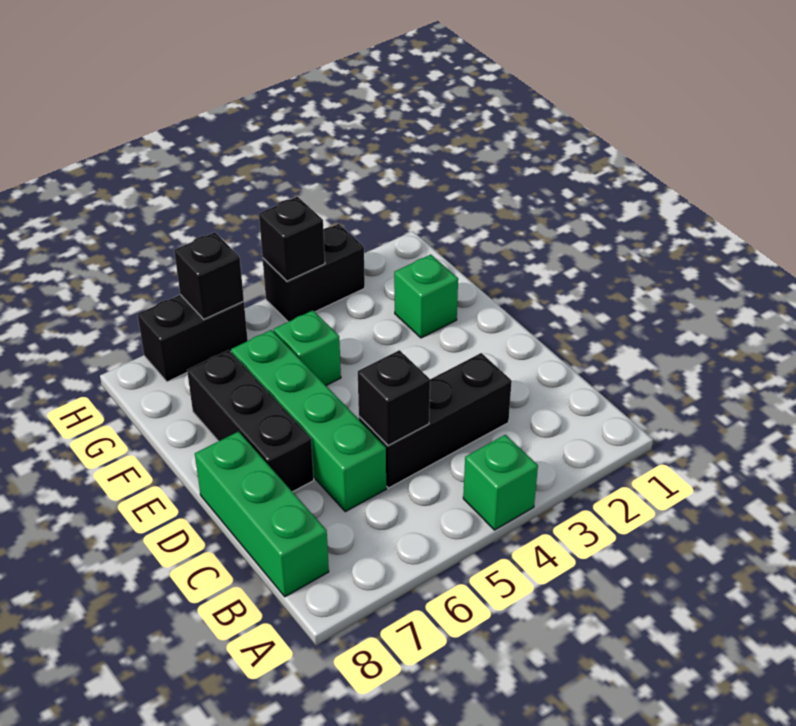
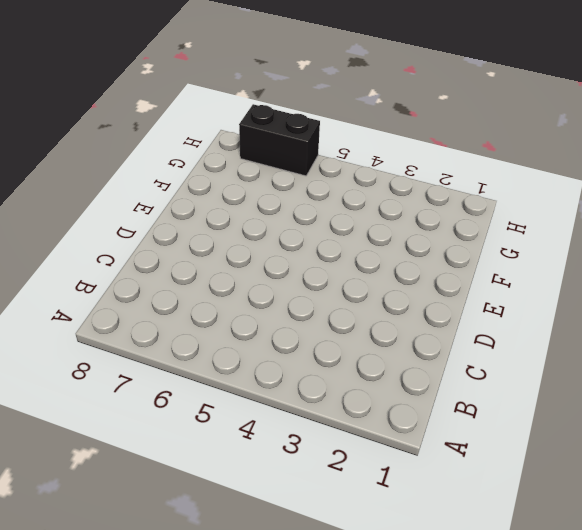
none -> green 1x1 brick [463,435,538,530]
none -> green 1x3 brick [195,431,329,597]
none -> black 1x3 brick [359,353,512,488]

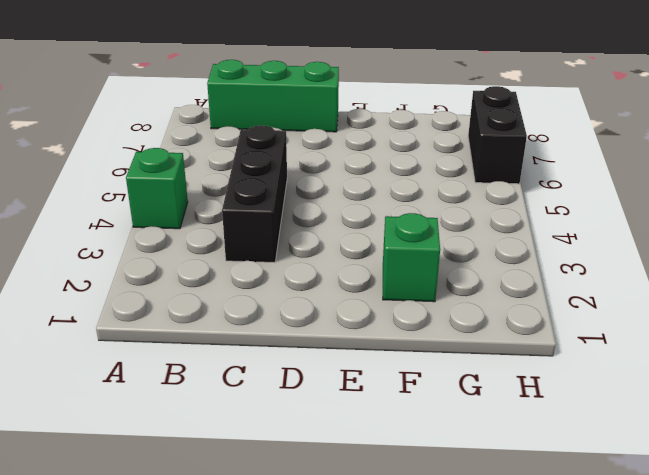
none -> green 1x4 brick [231,330,386,512]
none -> black 1x3 brick [187,350,314,492]
none -> green 1x1 brick [274,310,341,385]

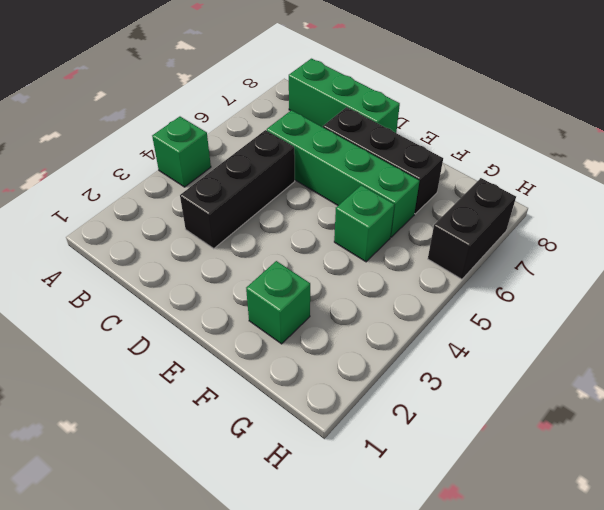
none -> black 1x2 brick [263,224,365,322]
none -> black 1x1 brick [358,350,430,446]
none -> black 1x1 brick [259,197,325,281]

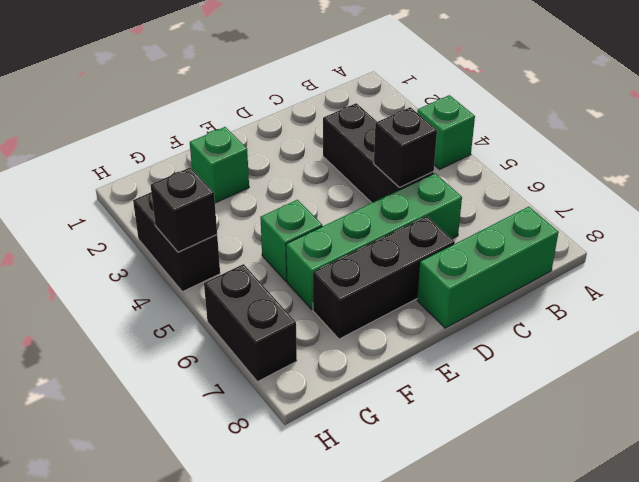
none -> black 1x1 brick [174,232,244,319]

